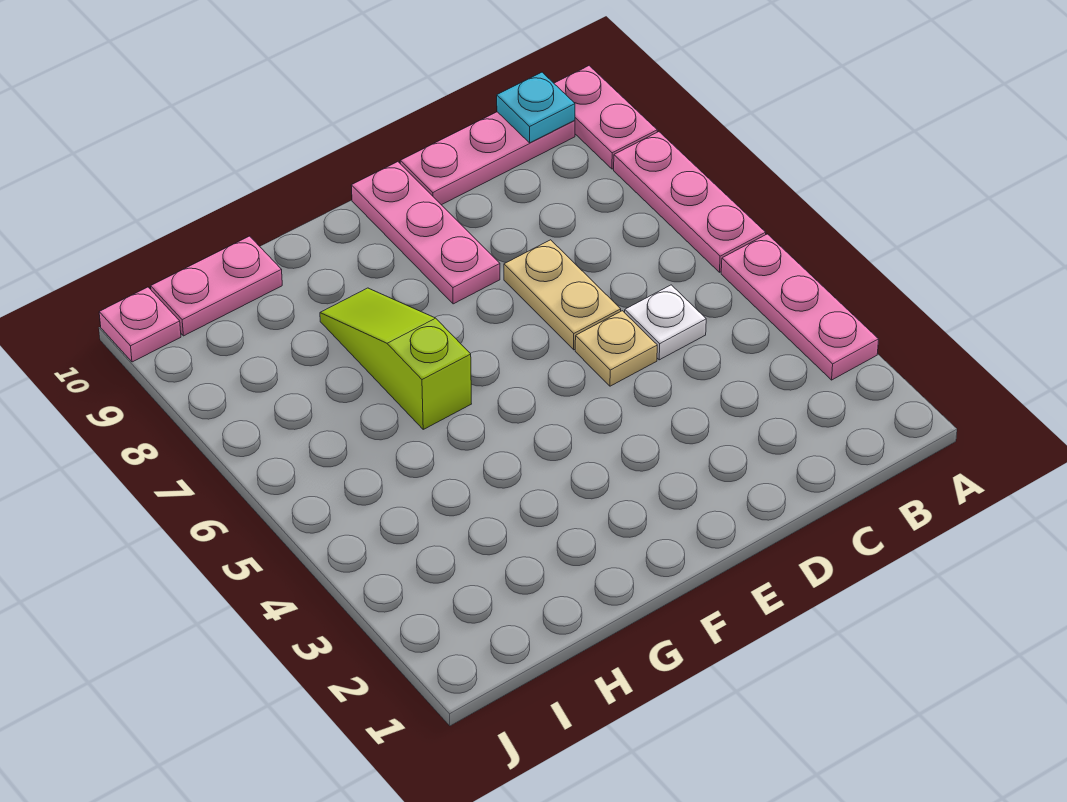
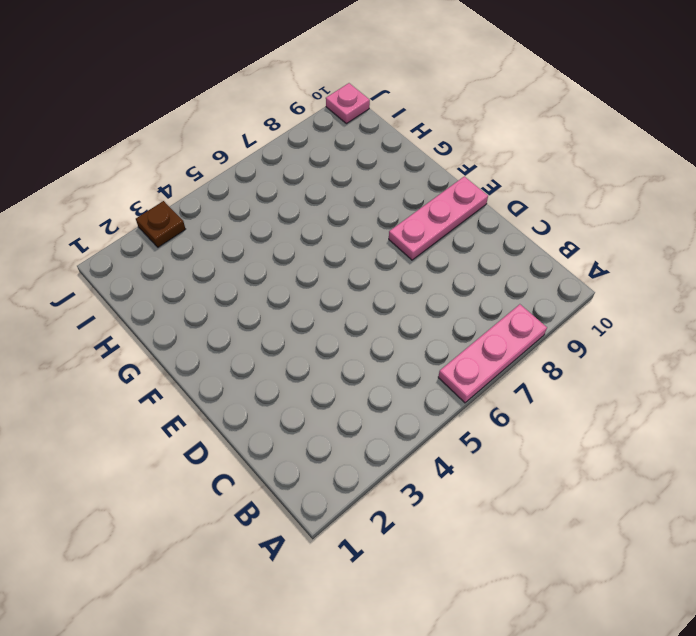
brown 1x1 plate [136,201,185,247] -> none
none -> pink 1x3 plate [721,234,879,380]
none -> pink 1x2 plate [554,66,657,169]
none -> pink 1x3 plate [400,112,575,205]

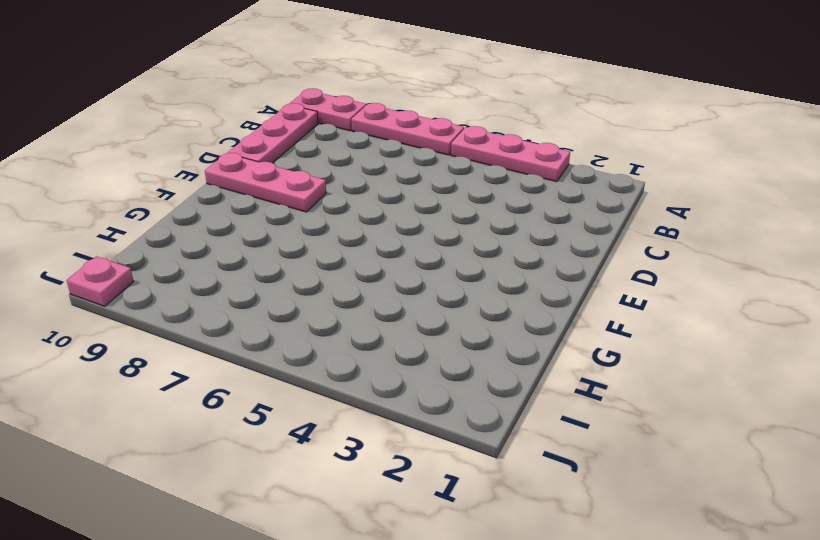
none -> white 1x1 plate [625,285,706,360]
none -> tan 1x1 plate [575,311,657,386]
none -> tan 1x2 plate [504,240,621,350]

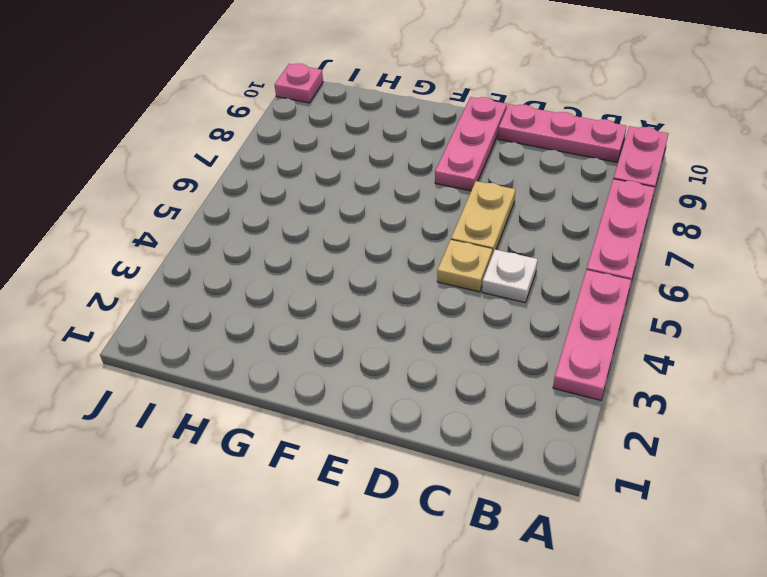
none -> lime 1x3 slope [320,288,471,429]
none -> pink 1x2 plate [151,236,282,336]
none -> cyan 1x1 plate [497,72,575,143]

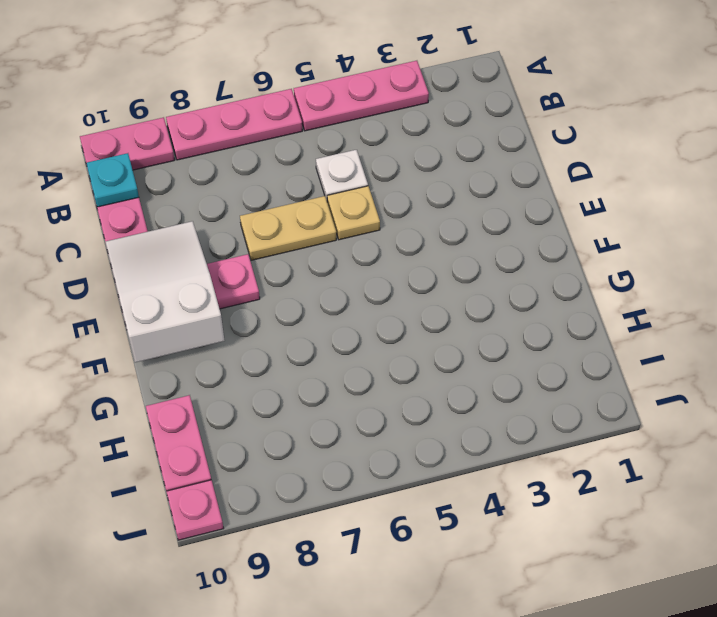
white 2x3 slope [105,221,225,362] -> none
none -> lime 1x3 slope [320,288,471,429]

